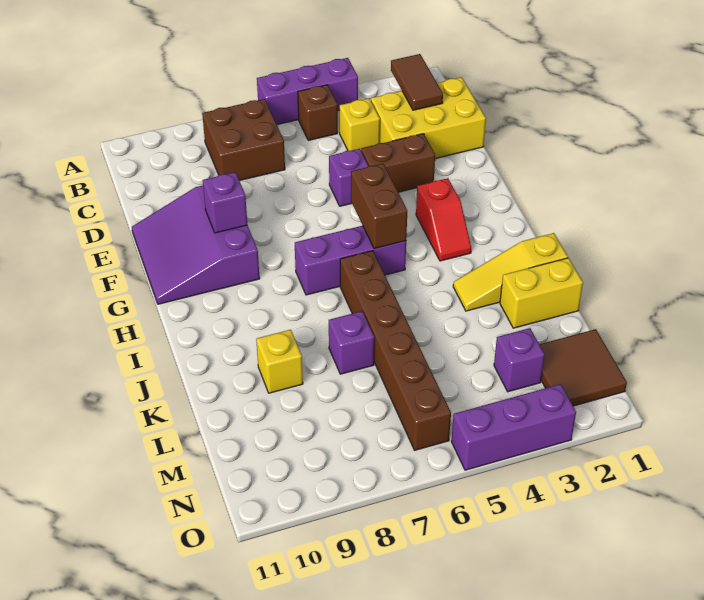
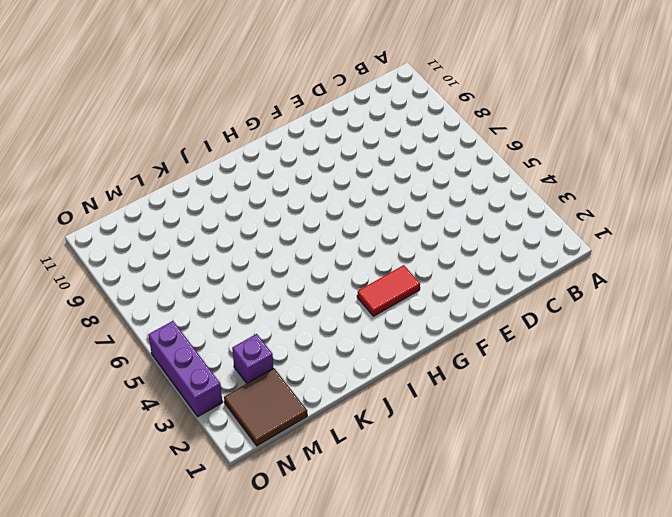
red 1x2 tile [357,265,420,316] -> red 1x2 slope [416,178,471,261]
none -> purple 1x3 brick [257,58,358,124]
none -> brown 1x1 brick [298,85,338,140]
none -> brown 2x2 brick [202,99,285,181]

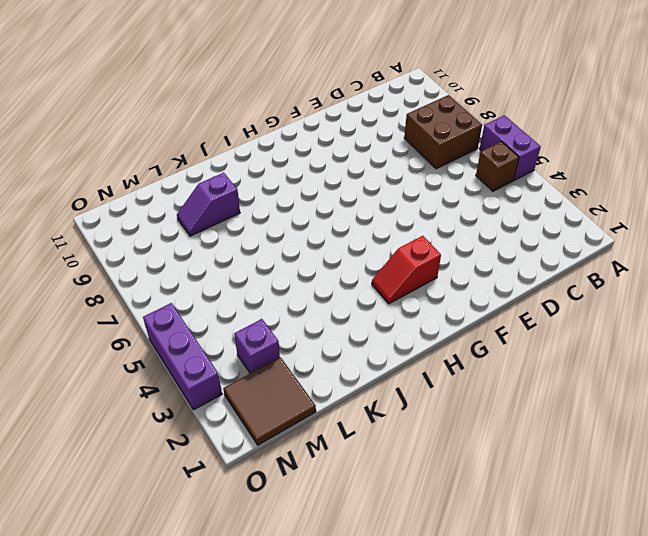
purple 1x2 brick [480,115,541,180] -> purple 1x3 brick [257,58,358,124]
purple 1x2 slope [177,173,240,236] -> yellow 1x1 brick [256,330,303,393]
none -> yellow 2x3 brick [371,77,486,158]
none -> yellow 1x1 brick [340,99,380,151]
none -> brown 1x2 brick [361,134,435,192]

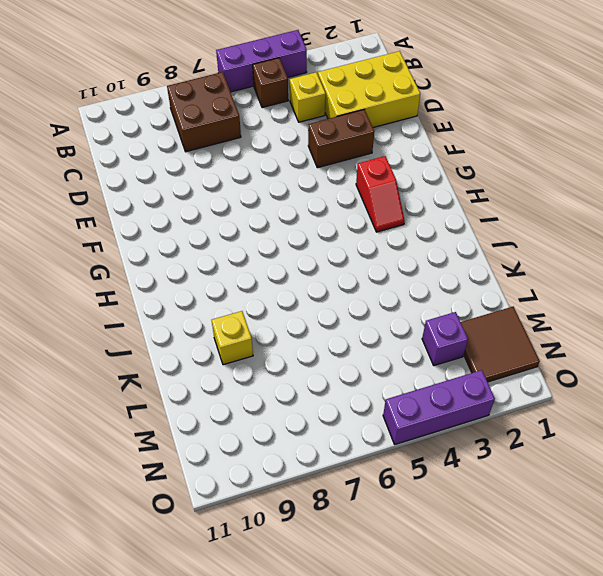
none -> purple 1x1 brick [329,149,368,206]
none -> purple 3x3 slope [132,185,260,304]
none -> purple 1x3 brick [295,226,406,295]

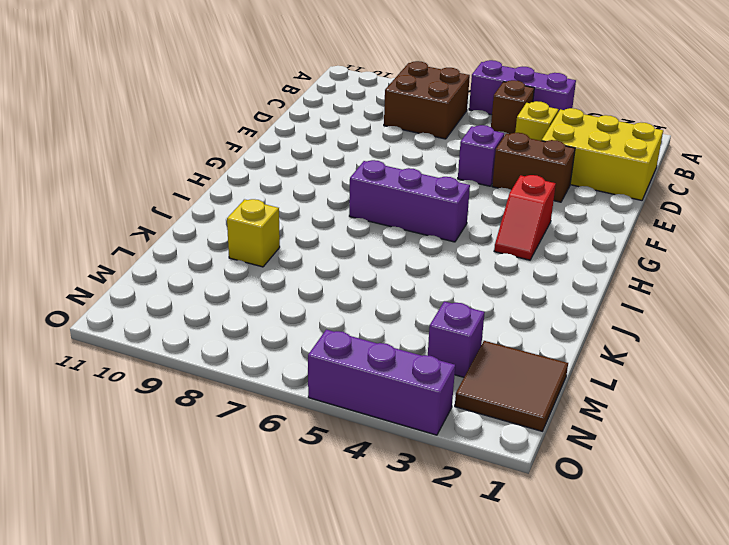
none -> purple 3x3 slope [132,185,260,304]
none -> brown 1x6 brick [340,251,451,450]
none -> yellow 1x3 slope [453,233,568,311]

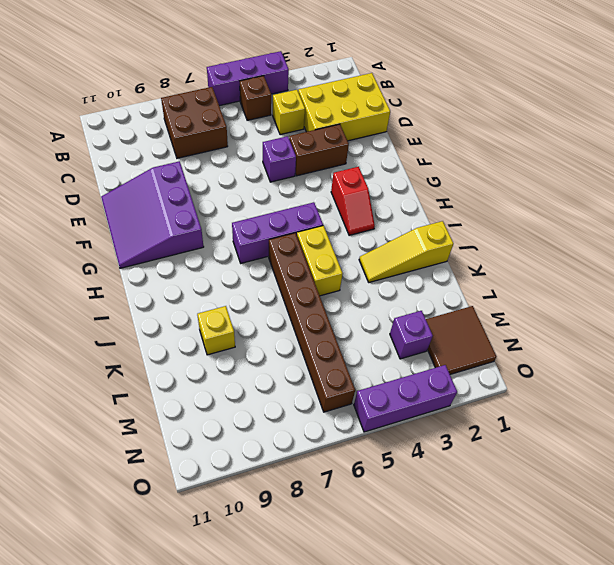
yellow 1x2 brick [297,226,343,296] -> yellow 1x2 brick turned to [500,258,583,328]
none -> purple 1x1 brick [329,311,374,374]
none -> brown 1x2 tile [391,54,443,110]
none -> purple 1x1 brick [203,172,247,233]

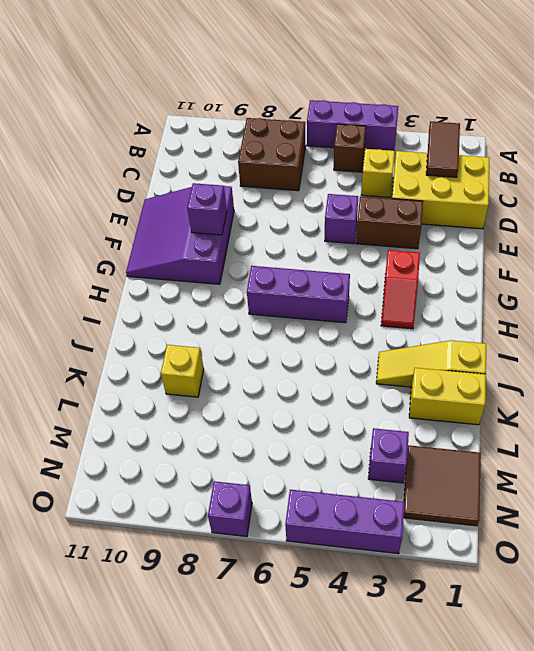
purple 1x1 brick [208,481,252,537] -> purple 1x1 brick moved to [329,311,374,374]
none -> brown 1x6 brick [340,251,451,450]
none -> brown 1x2 brick [351,164,407,249]

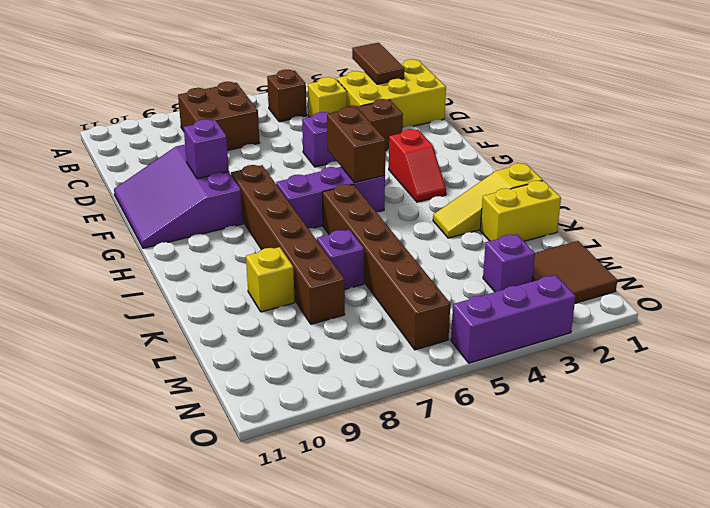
brown 1x6 brick [231,165,345,324] -> none
none -> purple 1x3 brick [257,58,358,124]

